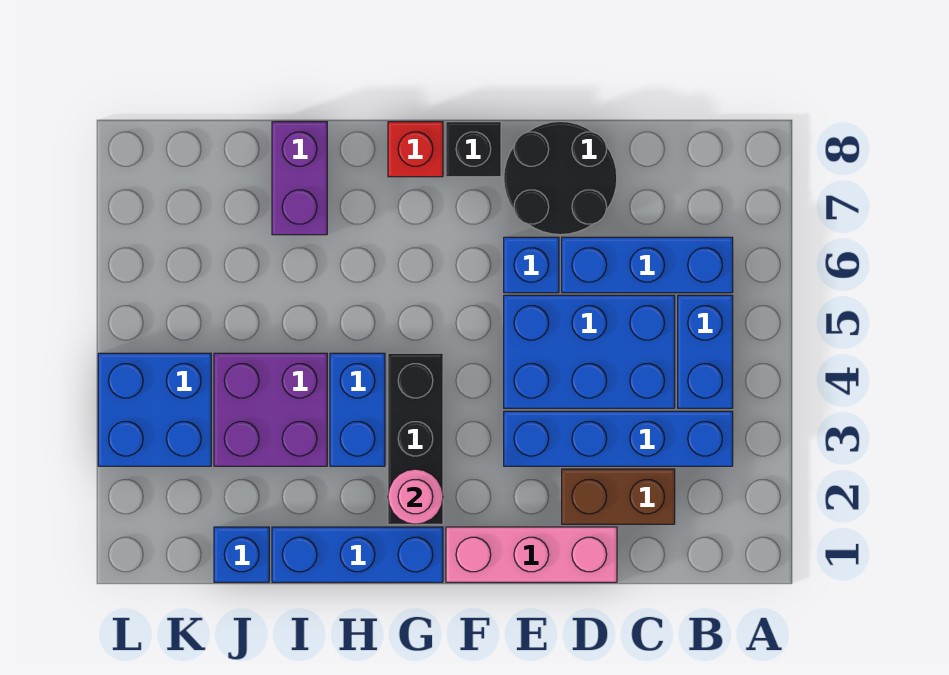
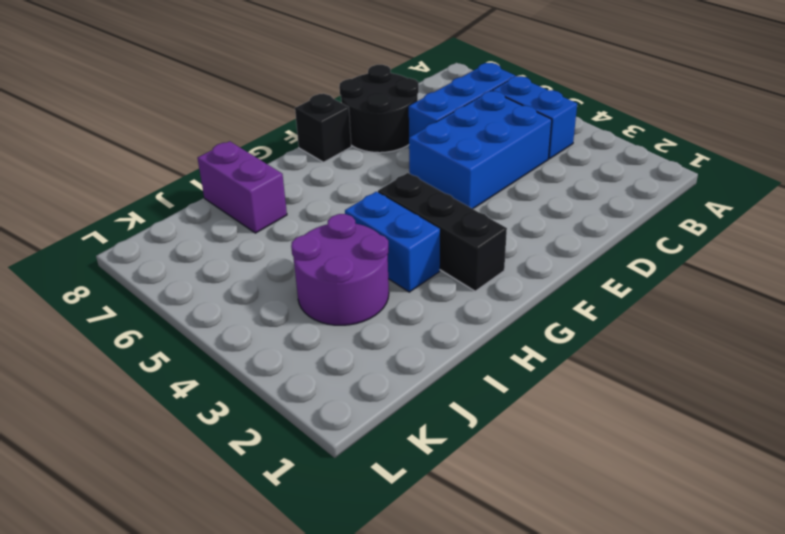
purple 2x2 round brick [291,214,389,325] -> purple 2x2 brick [214,353,327,466]
none -> blue 1x4 brick [504,411,733,466]
none -> brown 1x2 brick [562,469,675,524]
none -> pink 1x3 brick [446,527,617,582]

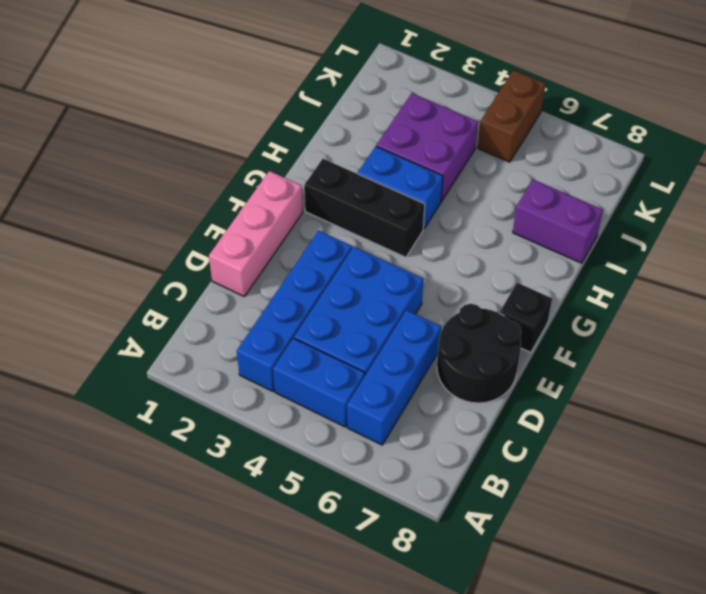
brown 1x2 brick [478,70,546,162] -> brown 1x2 brick moved to [562,469,675,524]
none -> blue 1x1 brick [504,237,559,293]
none -> blue 1x3 brick [272,527,443,582]
none -> red 1x1 brick [388,122,443,177]

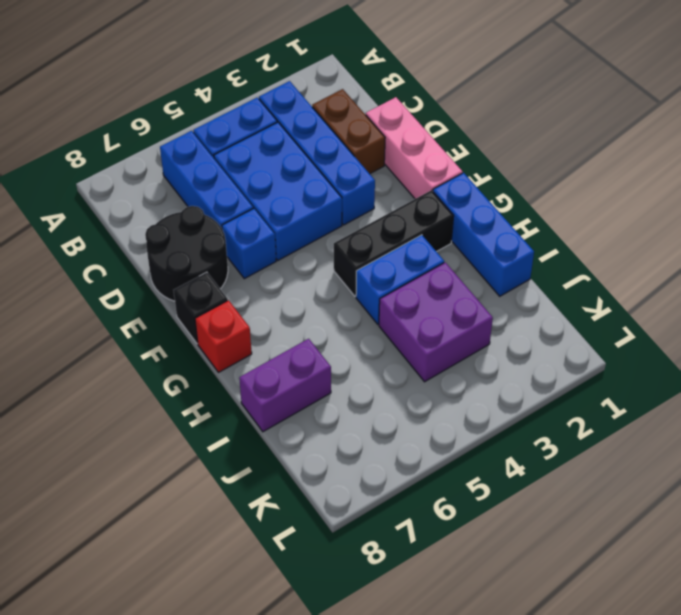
none -> blue 1x1 brick [214,527,269,582]
none -> blue 2x2 brick [98,353,211,466]
none -> pink 1x1 round brick [388,469,443,524]

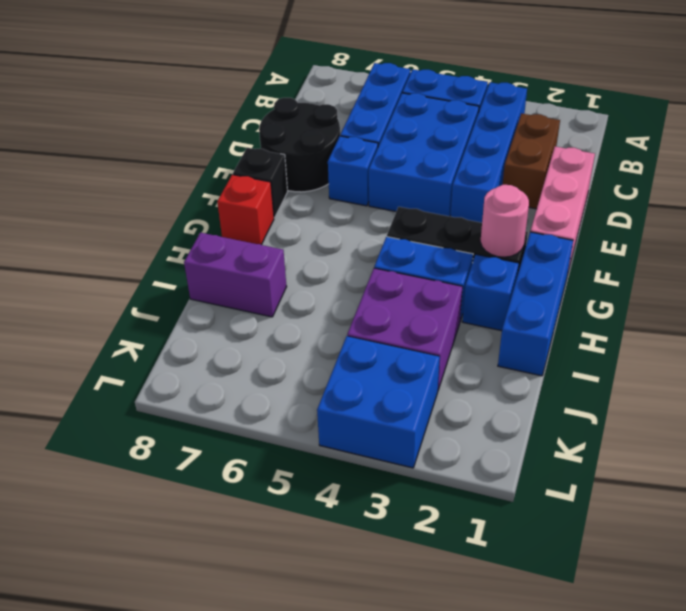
blue 1x1 brick [462,254,519,331] -> blue 1x1 brick moved to [214,527,269,582]

